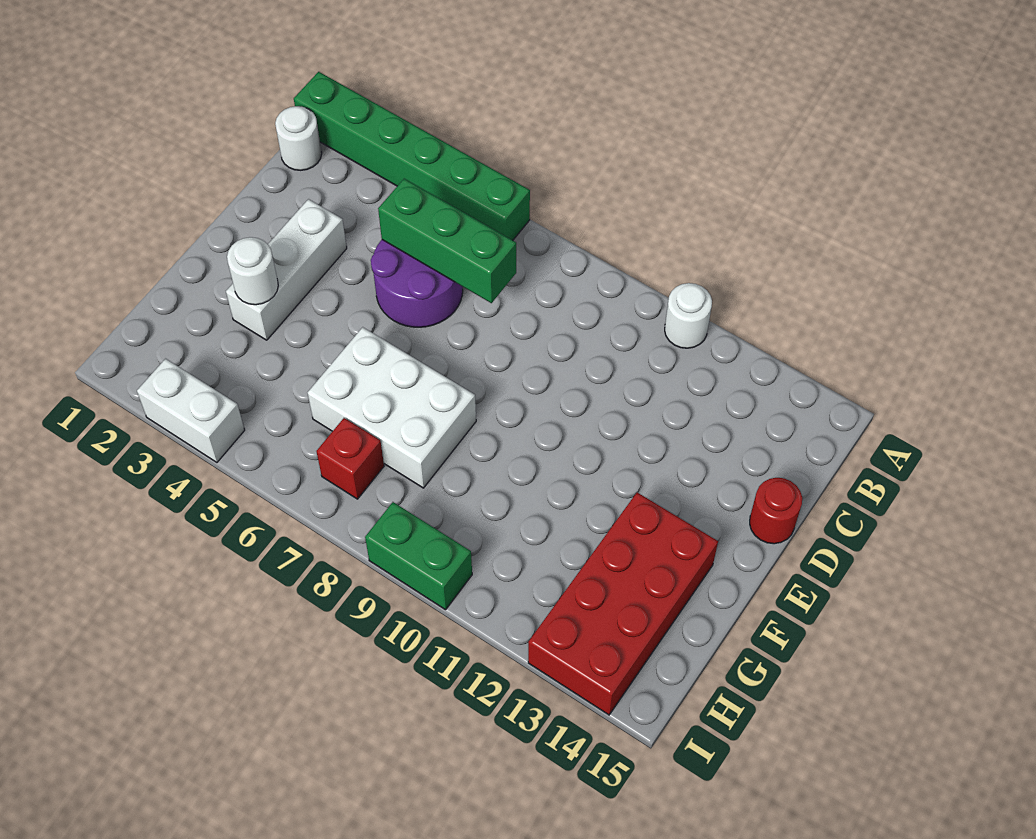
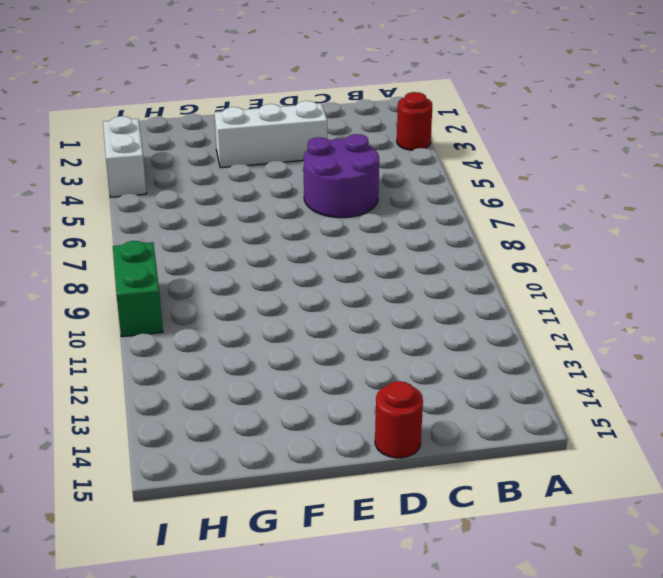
red 1x1 round brick [397,92,432,150] -> green 1x6 brick [294,72,530,240]
none -> white 1x1 round brick [665,283,712,348]
none -> white 1x1 round brick [275,106,322,170]
none -> white 2x3 brick [308,327,476,488]

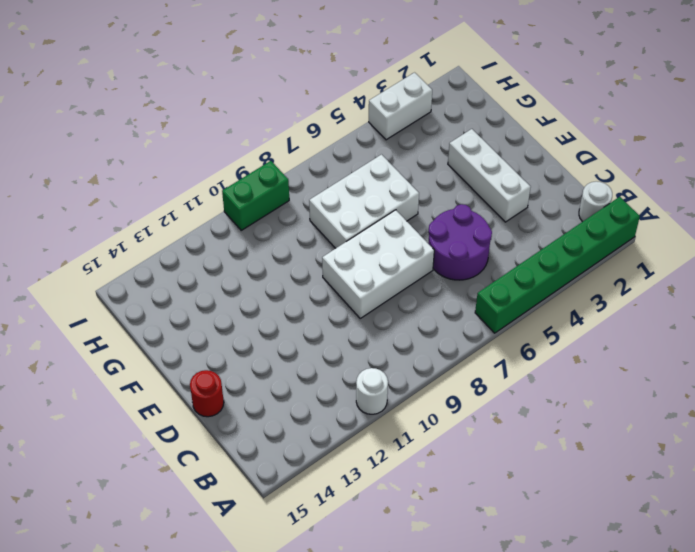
white 2x3 brick [322,210,434,318] -> none
none -> red 2x4 brick [528,493,718,715]
none -> red 1x1 brick [316,418,384,499]
none -> green 1x3 brick [378,179,516,303]

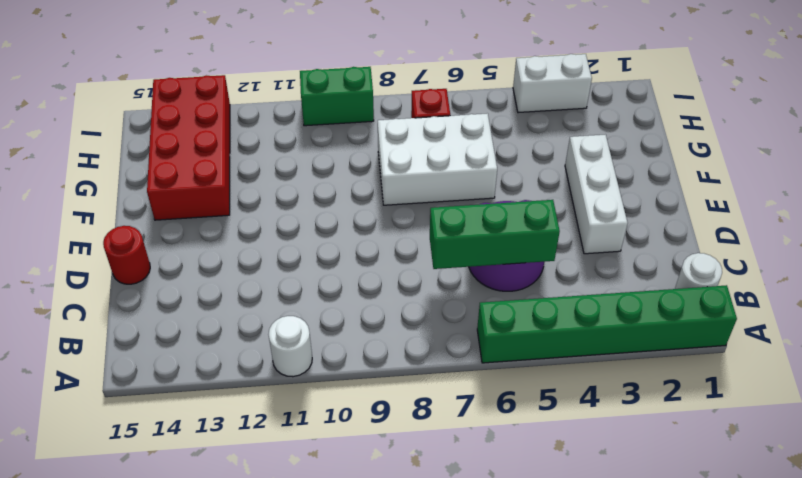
none -> white 1x1 round brick [227,237,278,305]

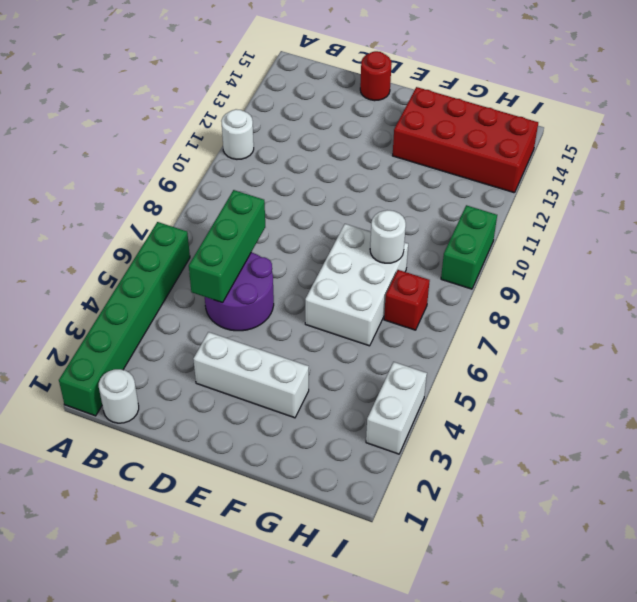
white 1x1 round brick [370,210,406,263] -> white 1x1 round brick moved to [227,237,278,305]

